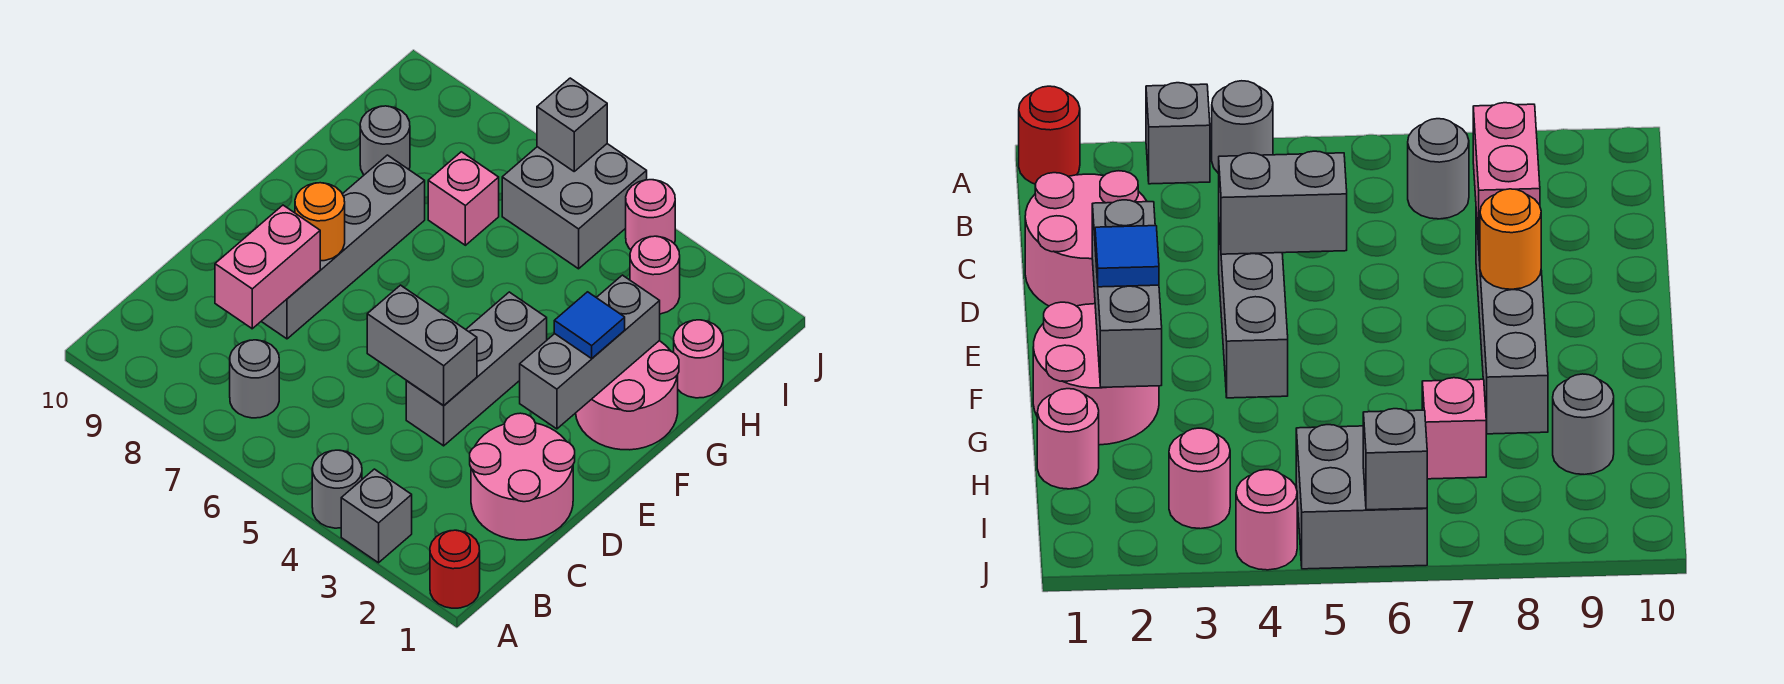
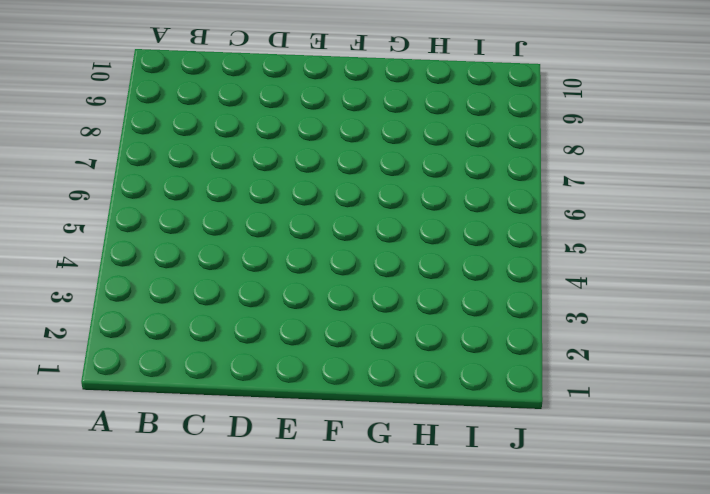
none -> red 1x1 round brick [430,530,480,608]
none -> grey 1x1 brick [341,469,412,563]
none -> grey 1x1 round brick [312,450,362,528]

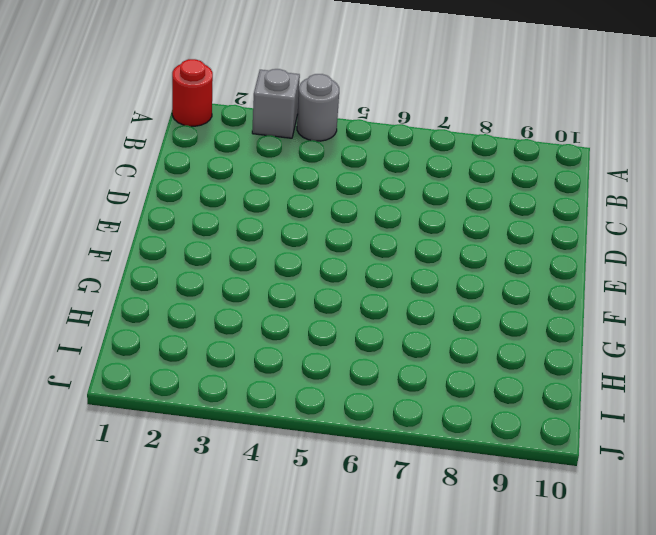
none -> grey 1x1 round brick [230,340,279,418]
none -> pink 2x2 round brick [470,413,575,540]
none -> grey 1x3 brick [406,292,547,446]

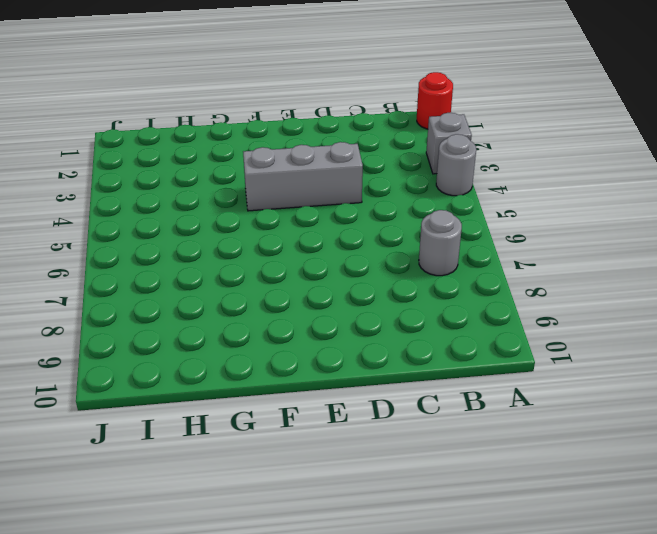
none -> pink 2x2 round brick [470,413,575,540]
none -> grey 1x4 brick [261,155,425,339]
none -> pink 2x2 round brick [576,341,679,450]

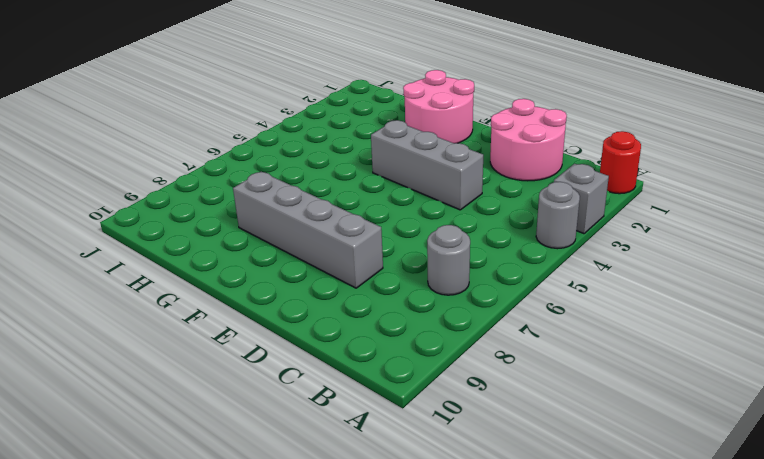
none -> pink 1x1 round brick [674,320,723,398]
none -> pink 1x1 brick [428,152,499,245]
none -> grey 1x1 round brick [360,106,410,175]

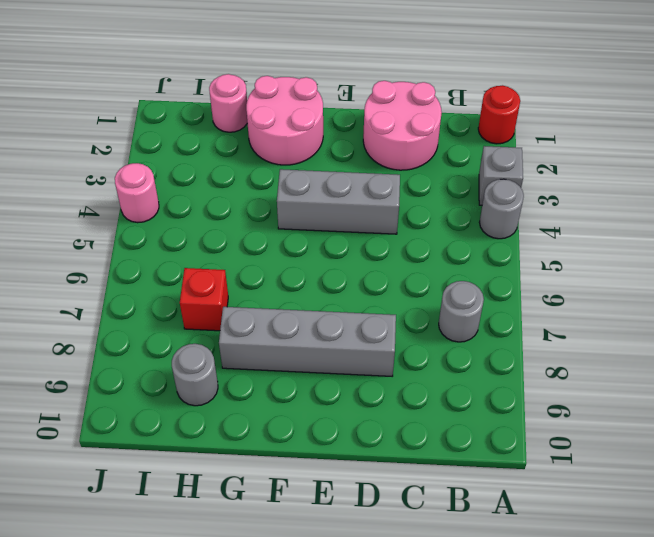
red 1x1 brick [180,268,228,331] -> pink 1x1 brick [428,152,499,245]
none -> pink 1x1 round brick [630,236,680,314]
none -> grey 2x2 brick [502,144,647,269]
none -> pink 1x2 brick [215,205,320,329]

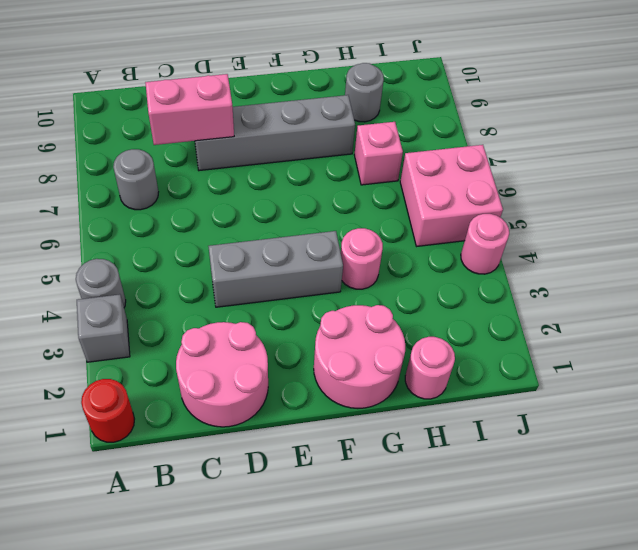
pink 1x1 round brick [341,228,383,289] -> pink 1x1 round brick moved to [630,236,680,314]
pink 2x2 brick [400,145,503,246] -> grey 2x2 brick [502,144,647,269]
none -> grey 1x2 brick [367,285,477,406]
none -> grey 1x3 brick [520,275,660,429]
none -> orange 1x1 round brick [295,183,345,261]

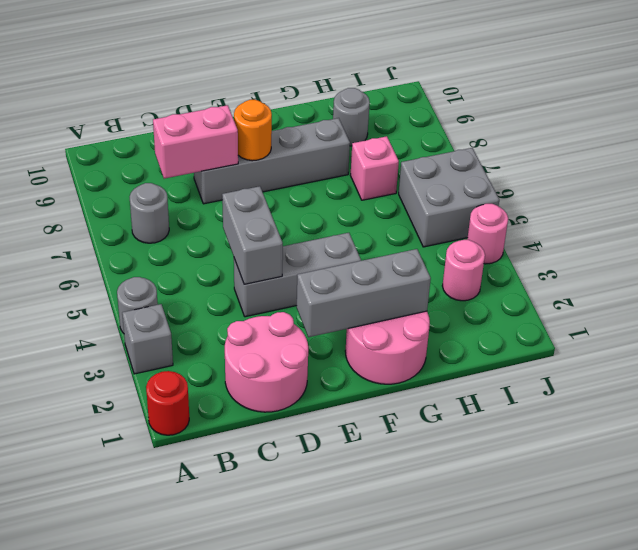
none -> pink 1x1 round brick [674,320,723,398]
none -> grey 1x1 brick [537,78,607,171]
none -> blue 1x1 tile [554,292,625,358]

